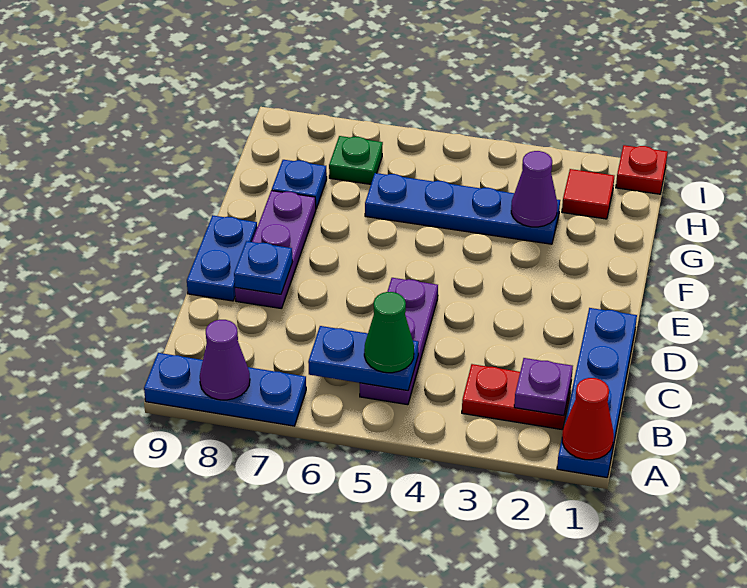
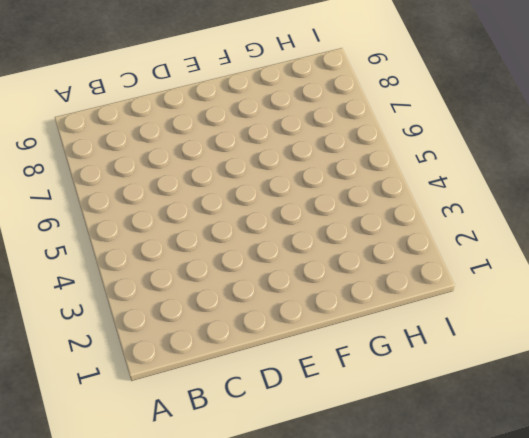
none -> blue 1x4 plate [557,308,637,477]
none -> blue 1x3 plate [144,353,306,426]
none -> red 1x2 plate [462,364,571,429]

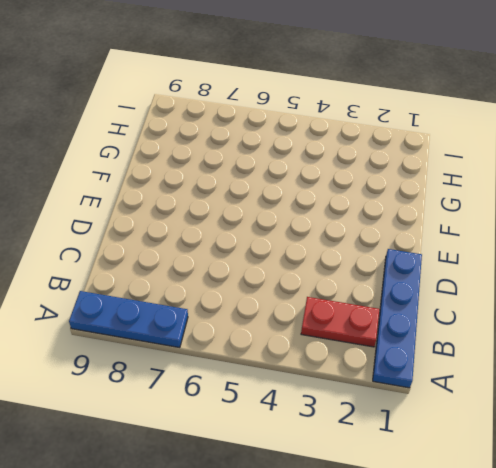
none -> purple 1x3 plate [360,278,438,405]
none -> purple 1x3 plate [235,191,316,309]
none -> blue 1x2 plate [187,215,257,301]

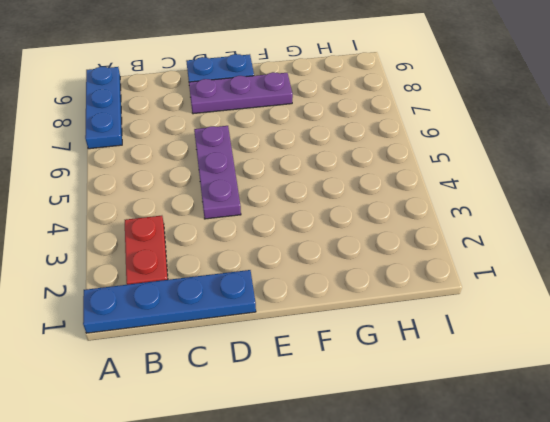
purple 1x3 plate [194,126,241,219] -> purple 1x3 plate turned to [360,278,438,405]
none -> blue 1x4 plate [365,173,560,244]
none -> blue 1x1 plate [272,160,327,208]
none -> red 1x1 tile [562,169,614,219]

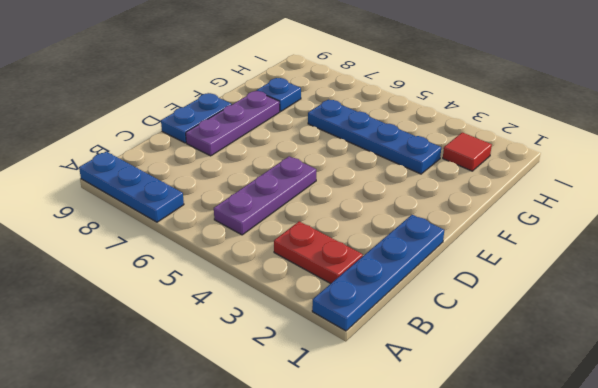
none -> green 1x1 plate [329,136,383,184]
none -> red 1x1 plate [616,145,668,194]
none -> red 1x1 cone [562,378,614,460]

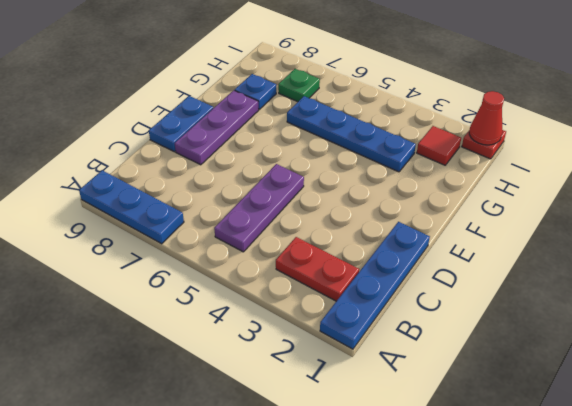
red 1x1 cone [469,91,504,145] -> red 1x1 cone moved to [562,378,614,460]
none -> purple 1x1 cone [200,320,250,400]
none -> purple 1x1 plate [514,358,573,416]
none -> blue 1x2 plate [308,326,419,390]

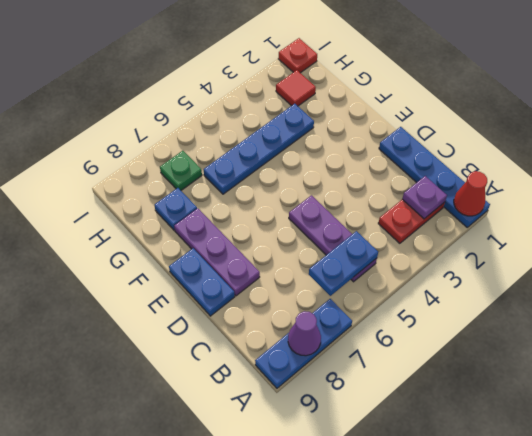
none -> blue 1x1 plate [234,241,292,294]
none -> purple 1x1 cone [511,151,557,227]
none -> green 1x1 cone [364,292,414,373]

